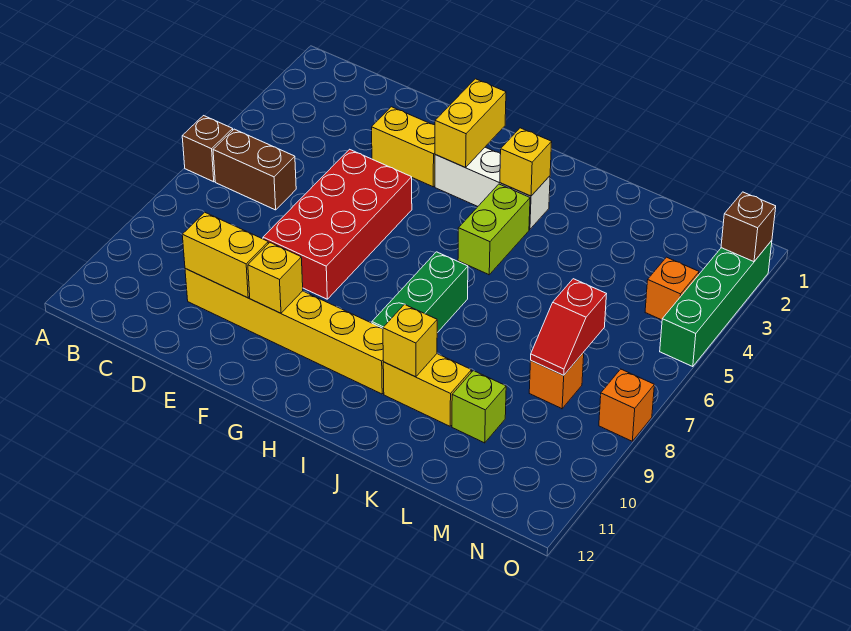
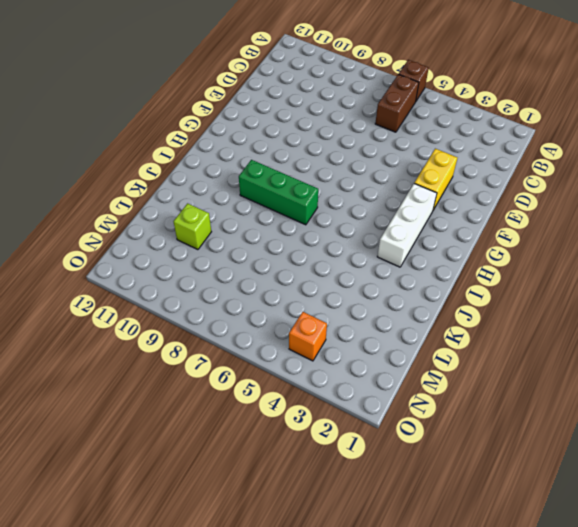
none -> yellow 1x6 brick [185,269,384,394]
none -> red 2x4 brick [263,149,412,299]
none -> lime 1x2 brick [458,184,530,275]

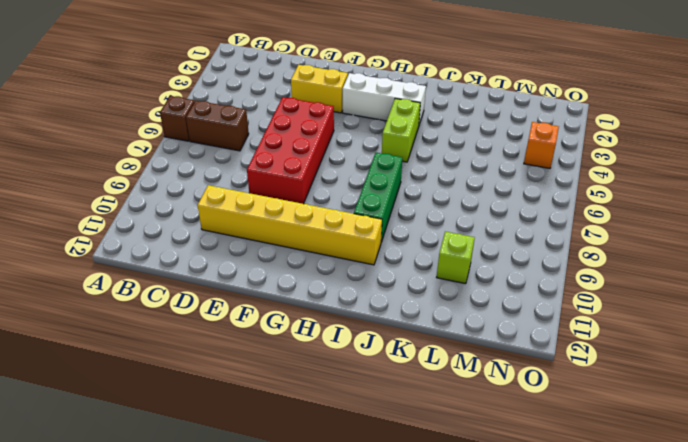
none -> yellow 1x2 brick [383,354,472,426]
none -> orange 1x1 brick [529,353,584,409]
none -> green 1x4 brick [660,241,772,367]

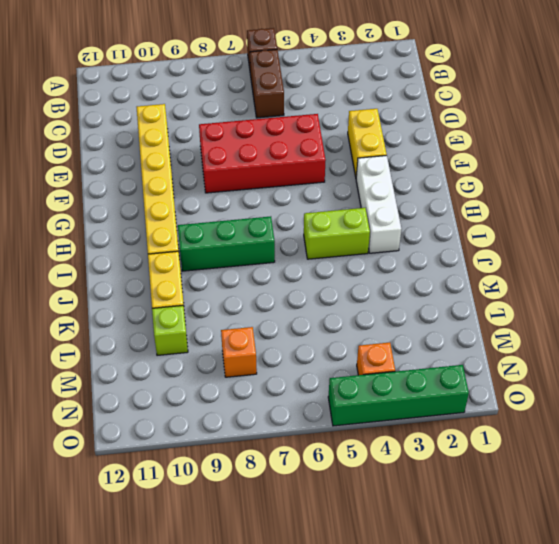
none -> orange 1x1 brick [599,369,654,441]
none -> yellow 1x2 brick [182,212,268,298]
none -> yellow 1x1 brick [248,243,303,313]

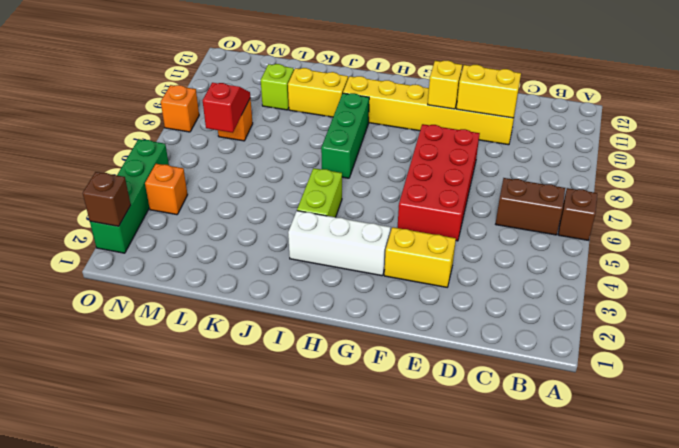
none -> yellow 1x2 brick [435,79,506,168]
none -> yellow 1x1 brick [500,128,552,196]
none -> yellow 1x1 brick [383,304,437,377]

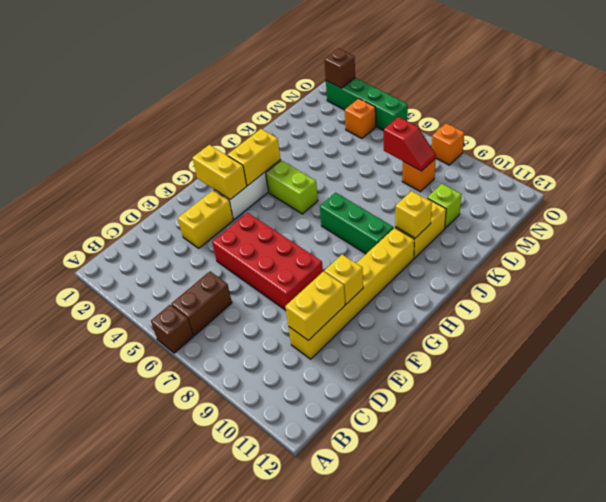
yellow 1x2 brick [227,129,280,186] -> yellow 1x1 brick [500,128,552,196]

